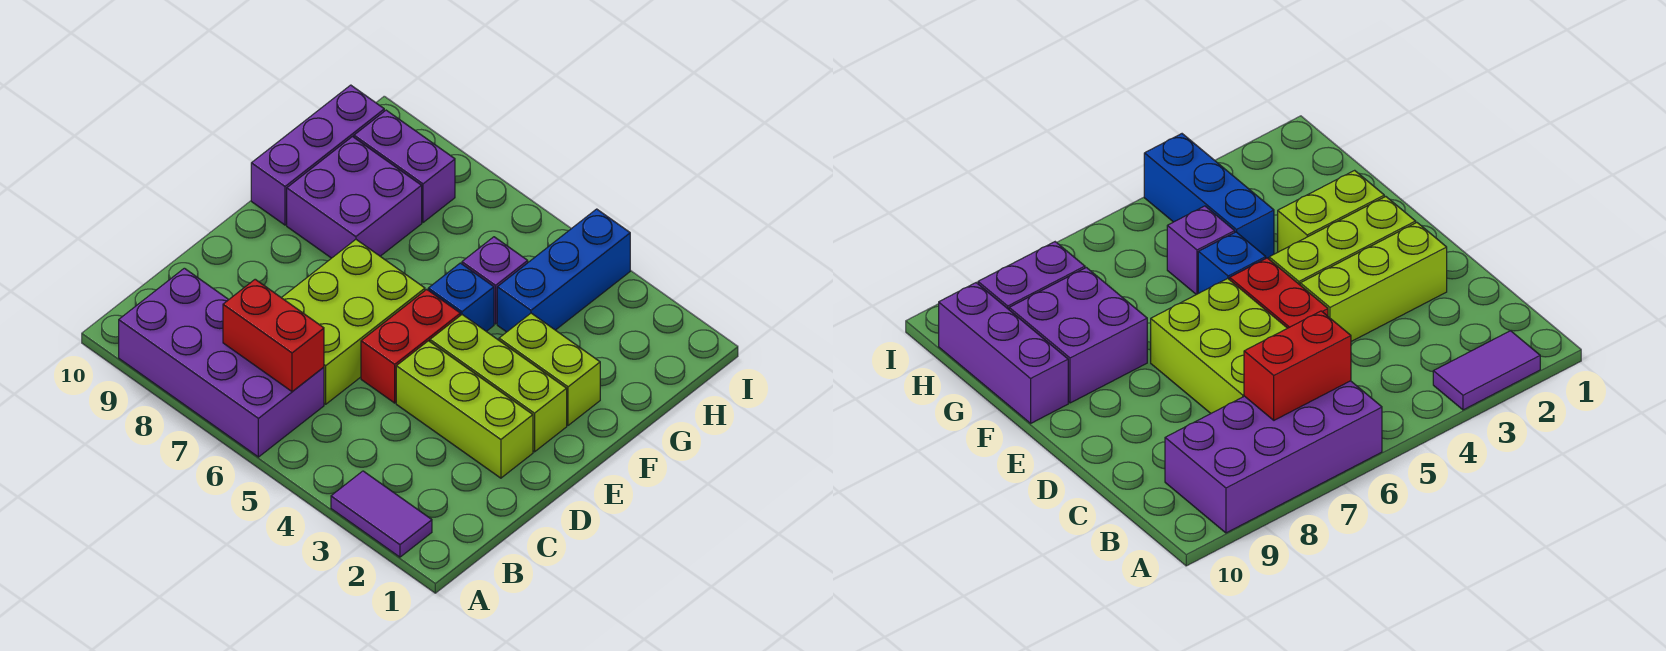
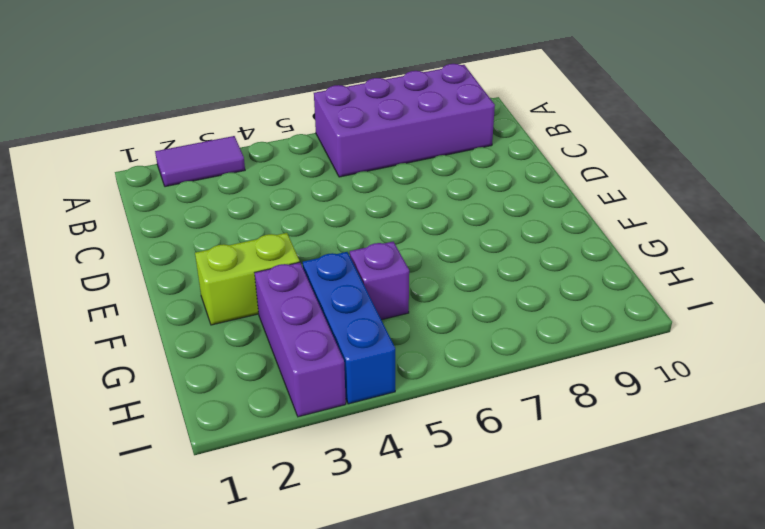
purple 1x3 brick [255,262,346,417] -> purple 1x3 brick moved to [251,85,384,225]
none -> lime 2x3 brick [282,240,425,404]
none -> lime 1x3 brick [396,341,533,478]
none -> red 1x2 brick [361,289,460,403]

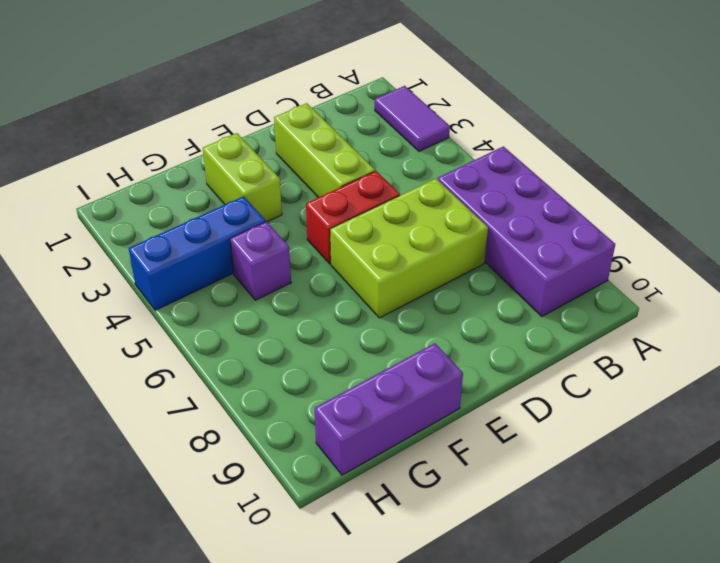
none -> lime 1x3 brick [430,315,567,452]
none -> blue 1x1 brick [428,263,494,331]
none -> purple 2x2 brick [287,137,422,258]

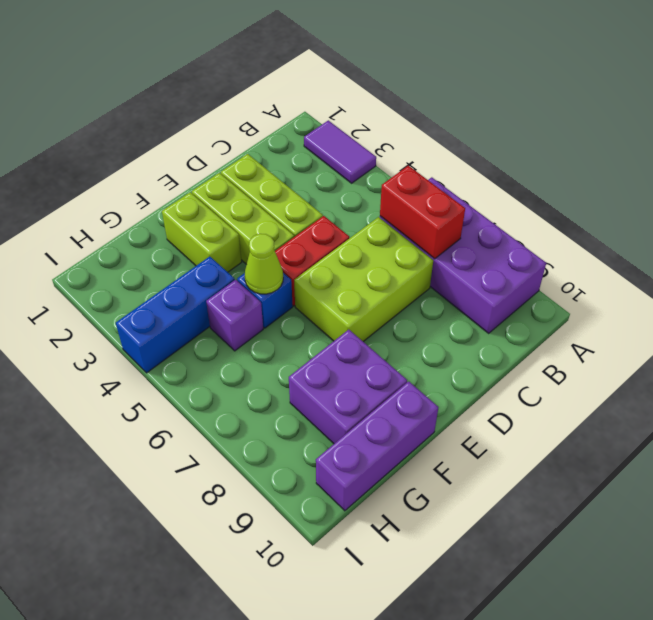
lime 1x1 cone [245,234,283,294] -> none
none -> purple 1x2 brick [354,110,455,222]

